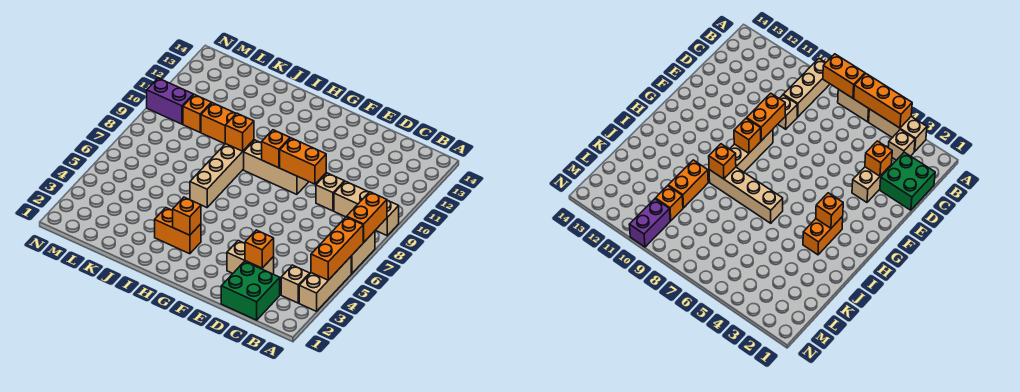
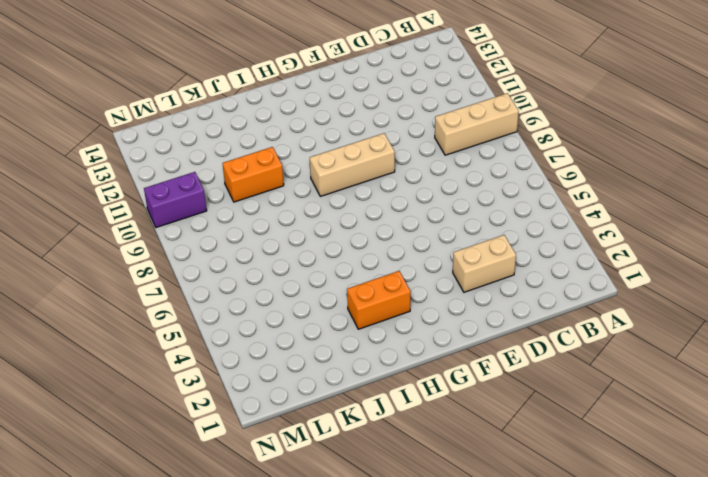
none -> tan 1x3 brick [299,257,351,311]
none -> tan 1x2 brick [351,231,375,274]
none -> tan 1x1 brick [281,265,310,303]

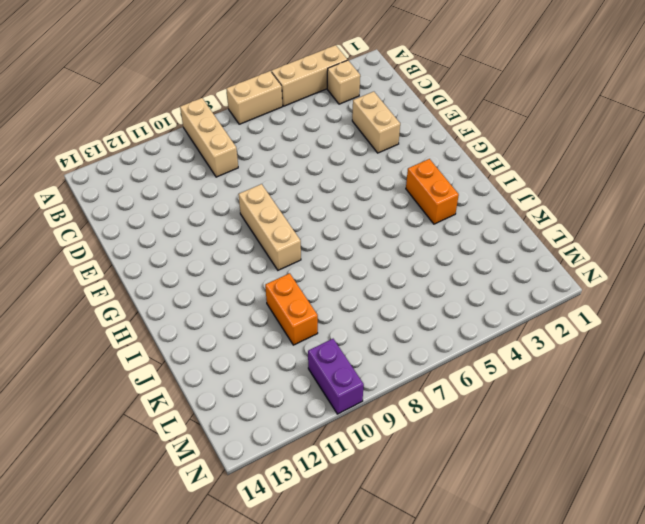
none -> green 2x2 brick [221,261,280,320]
none -> tan 1x1 brick [316,173,344,211]
none -> tan 1x4 brick [190,140,254,208]

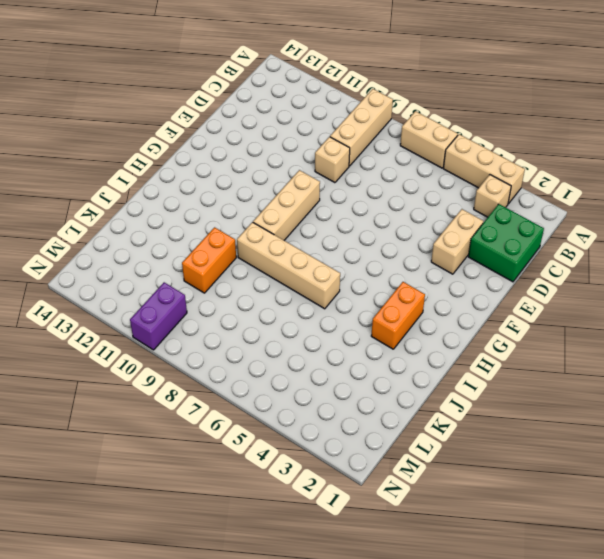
none -> orange 1x1 brick [183,94,211,132]
none -> orange 1x3 brick [311,217,364,280]
none -> orange 1x2 brick [347,192,387,242]

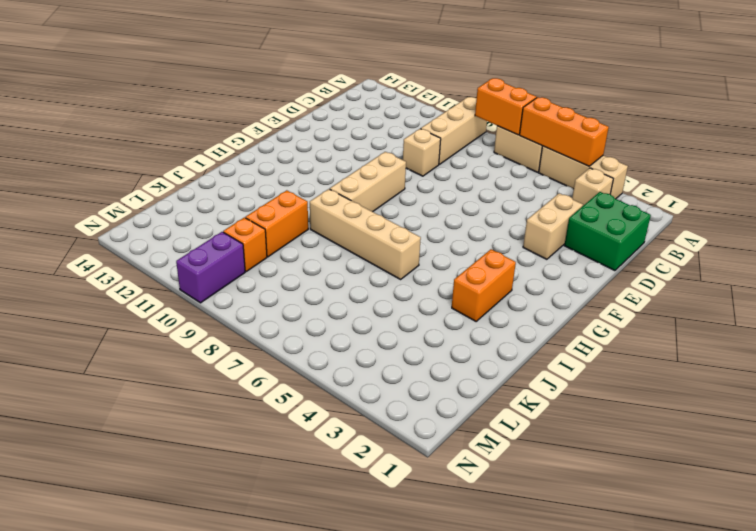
none -> orange 1x1 brick [245,230,274,268]
none -> orange 1x2 brick [280,138,326,184]
none -> orange 1x1 brick [262,130,290,168]

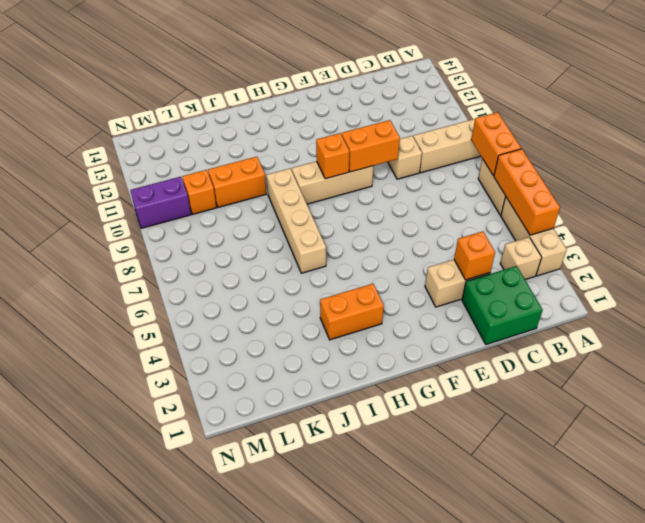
none -> orange 1x1 brick [173,197,201,235]
none -> orange 1x1 brick [225,113,254,151]

